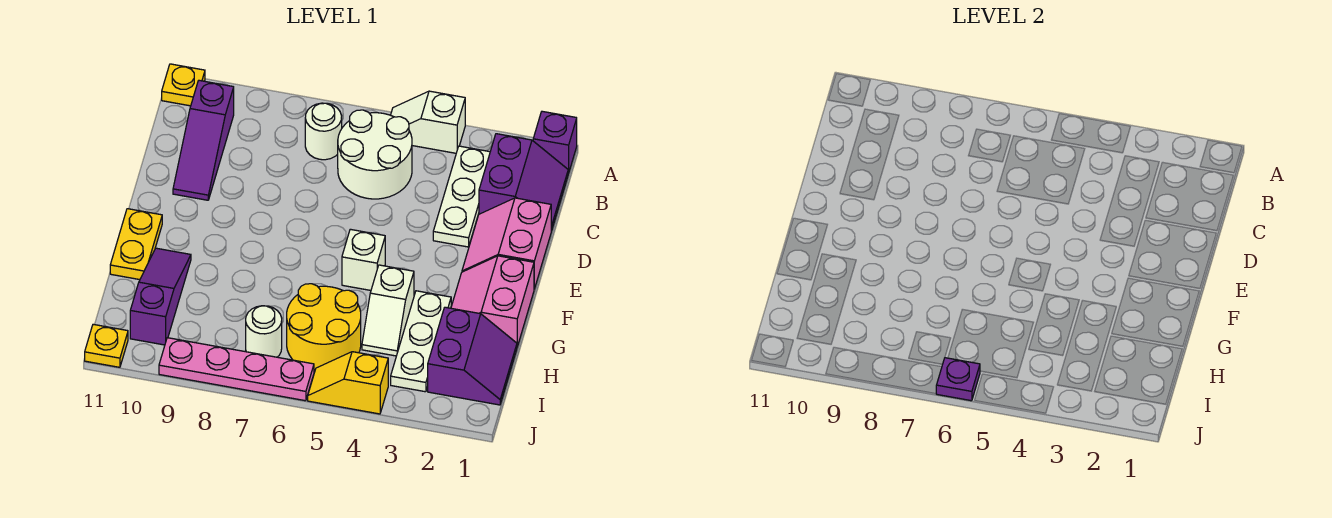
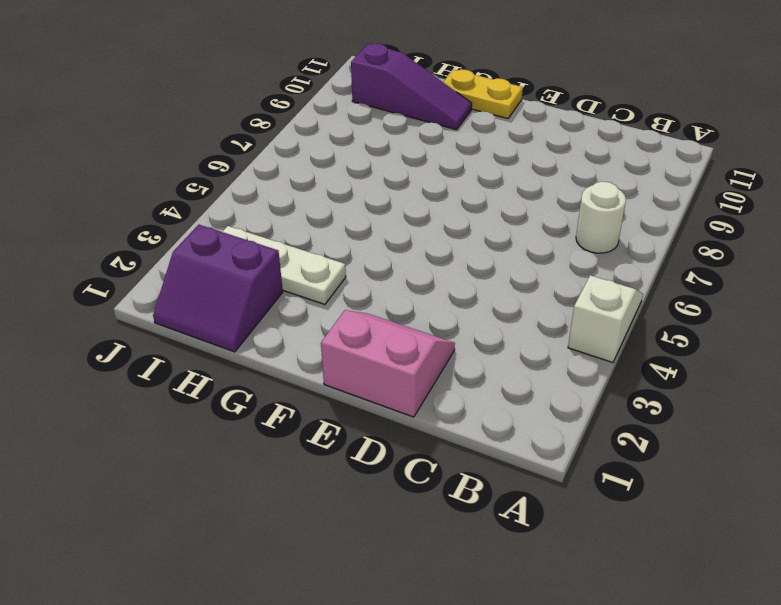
none -> purple 1x1 brick [533,111,577,173]
none -> yellow 1x1 plate [162,64,205,106]
none -> purple 2x2 slope [479,134,568,231]

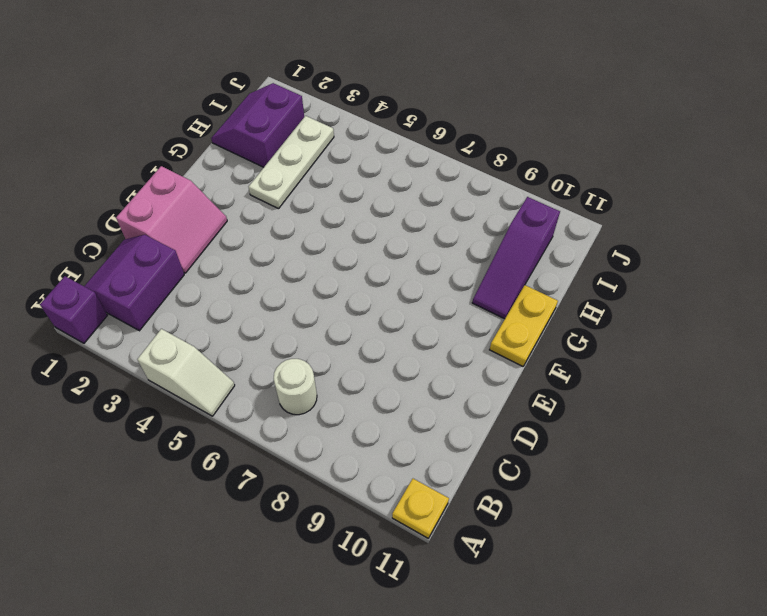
none -> white 1x3 plate [433,146,490,247]
none -> white 2x2 round brick [338,110,412,199]
none -> purple 1x3 slope [173,80,234,200]

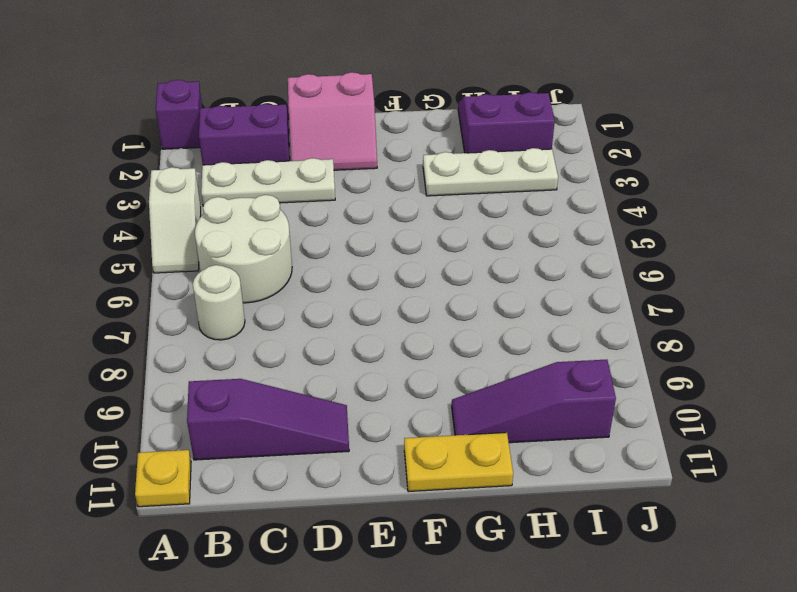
none -> pink 2x2 slope [451,256,534,347]
none -> white 1x1 brick [342,229,385,290]
none -> white 1x2 slope [362,265,414,356]

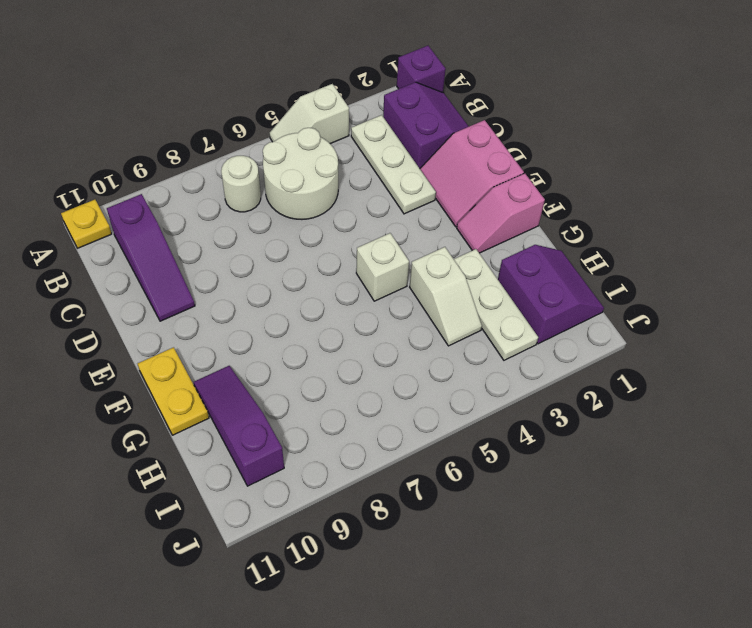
pink 1x2 slope [457,173,545,253] -> pink 2x2 slope [451,256,534,347]
none -> yellow 2x2 round brick [287,284,361,372]
none -> white 1x1 round brick [246,306,282,357]
none -> yellow 1x2 slope [308,352,388,414]

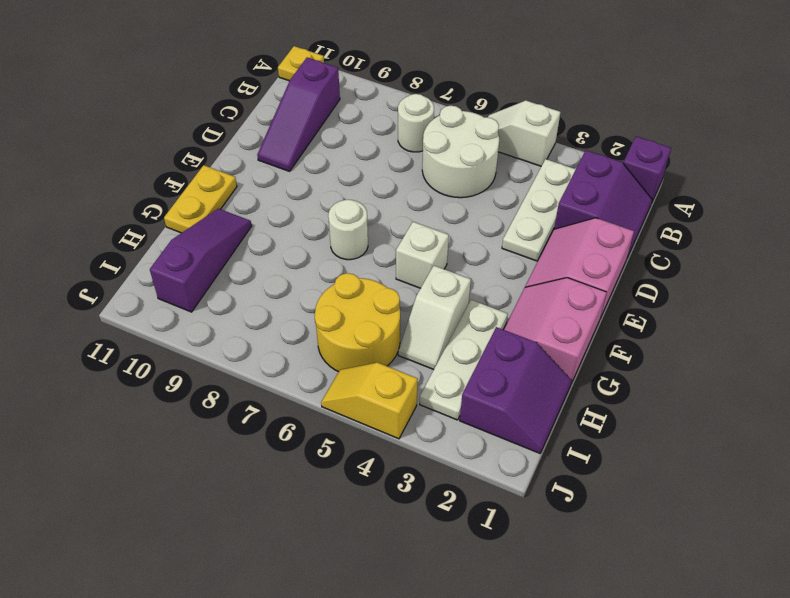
white 1x1 round brick [328,200,368,260] -> white 1x1 round brick moved to [246,306,282,357]
none -> pink 1x4 plate [159,338,314,401]
none -> yellow 1x1 plate [85,324,128,367]
none -> purple 1x1 plate [936,358,980,401]

